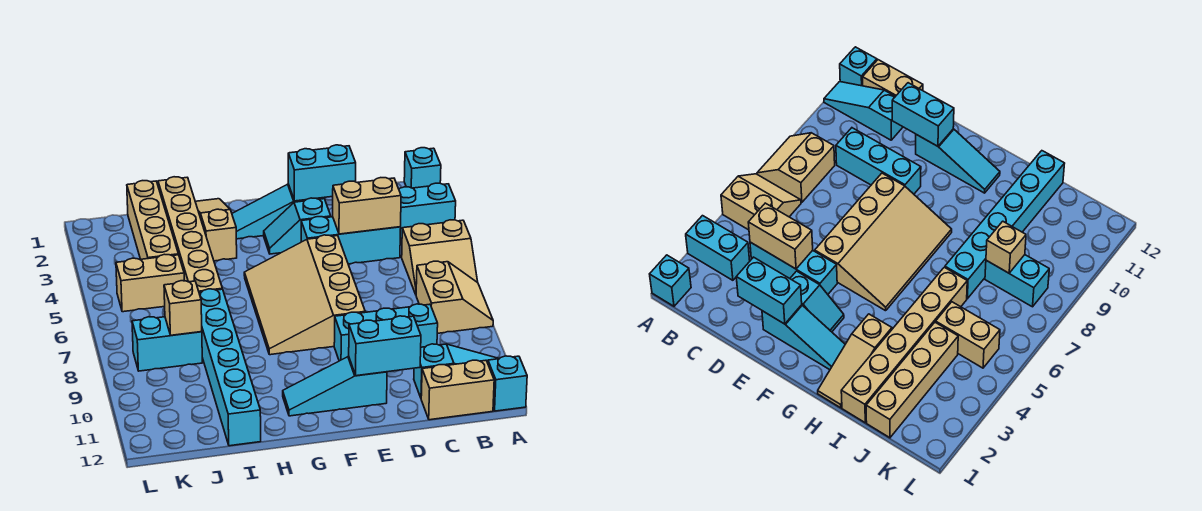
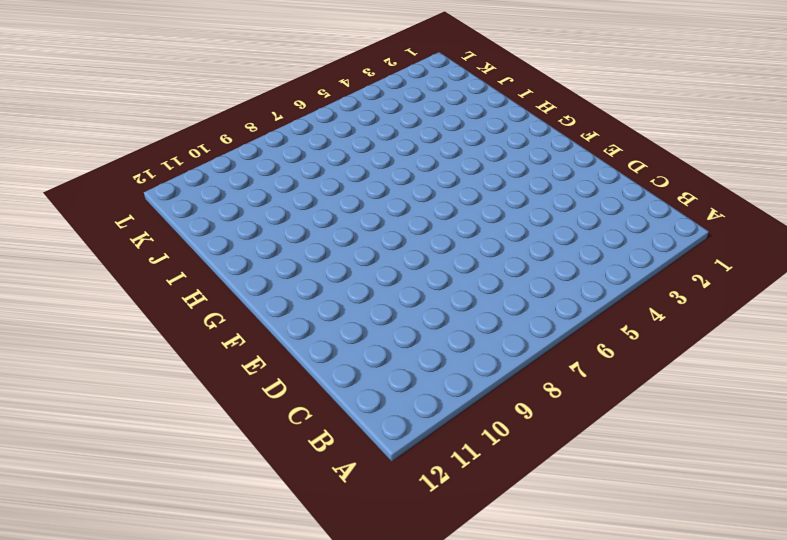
none -> cyan 1x1 brick [404,148,441,188]
none -> cyan 1x2 brick [399,183,456,238]
none -> tan 2x2 slope [402,220,478,294]

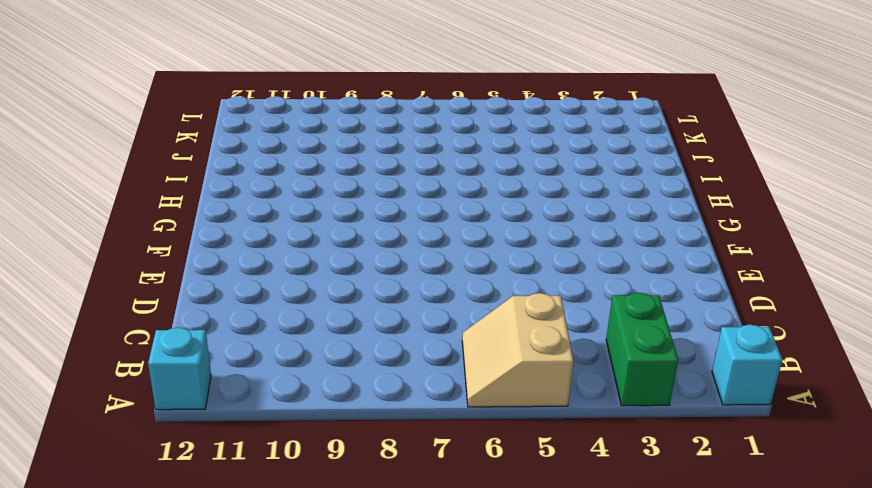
green 1x2 brick [606,293,678,406] -> cyan 1x2 brick [399,183,456,238]
none -> tan 2x2 slope [416,261,493,333]
none -> cyan 1x3 slope [414,344,499,398]
none -> tan 1x2 brick [421,360,494,420]

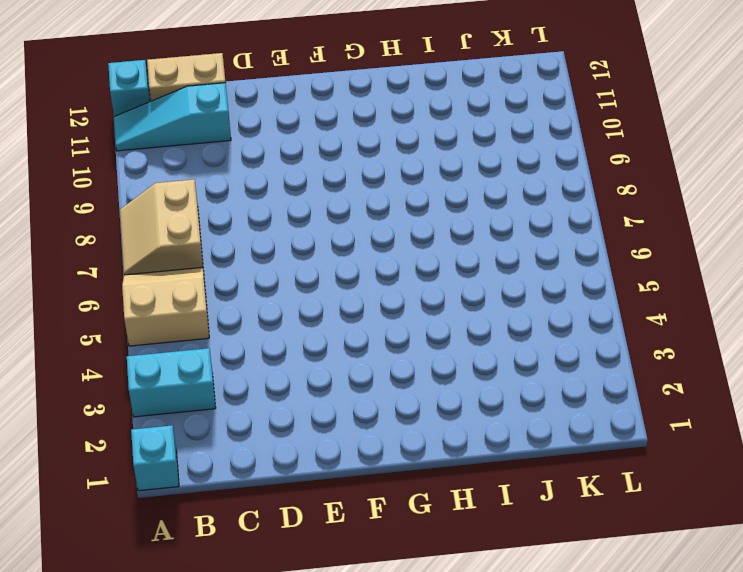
none -> cyan 1x3 brick [301,217,401,264]
none -> cyan 1x3 brick [334,304,438,361]
none -> cyan 1x3 slope [232,184,324,239]

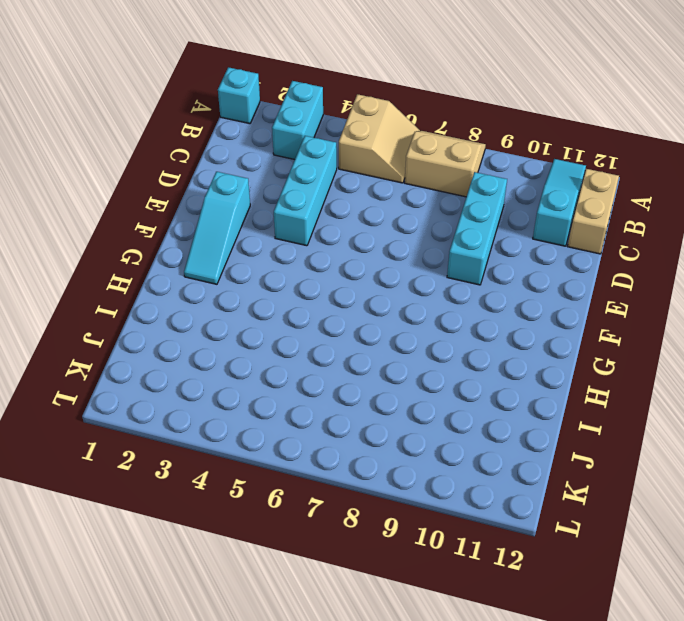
none -> cyan 1x1 brick [488,356,527,411]
none -> cyan 1x2 slope [264,198,331,254]
none -> tan 3x4 slope [244,235,365,355]

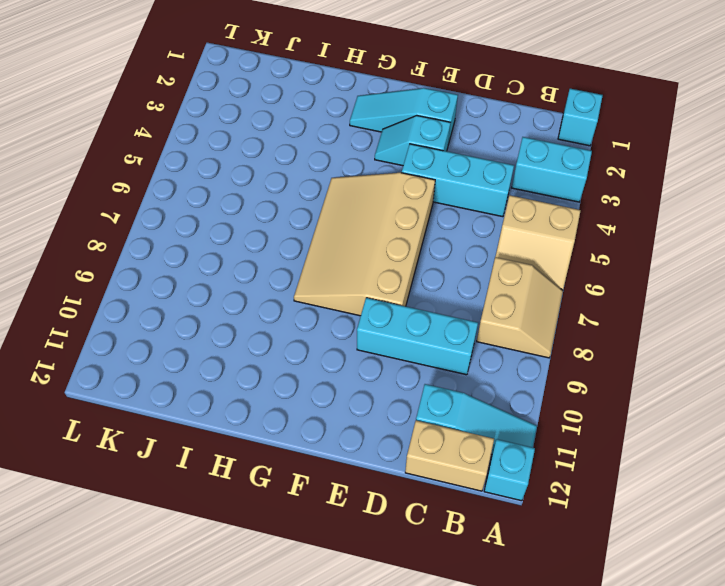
none -> cyan 1x3 slope [283,357,387,416]
none -> tan 1x3 slope [195,199,237,261]
none -> tan 1x6 brick [158,177,222,292]

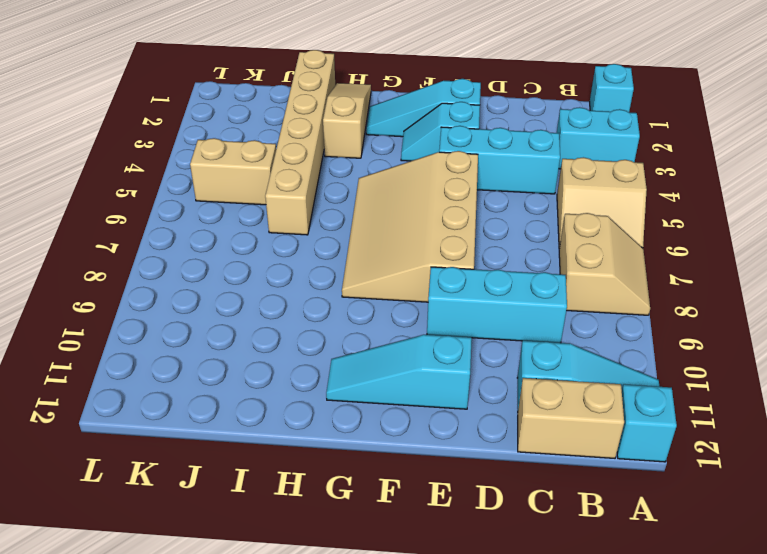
none -> cyan 1x6 brick [199,289,261,446]
none -> tan 1x4 brick [127,181,178,259]
none -> cyan 1x2 brick [132,317,202,371]

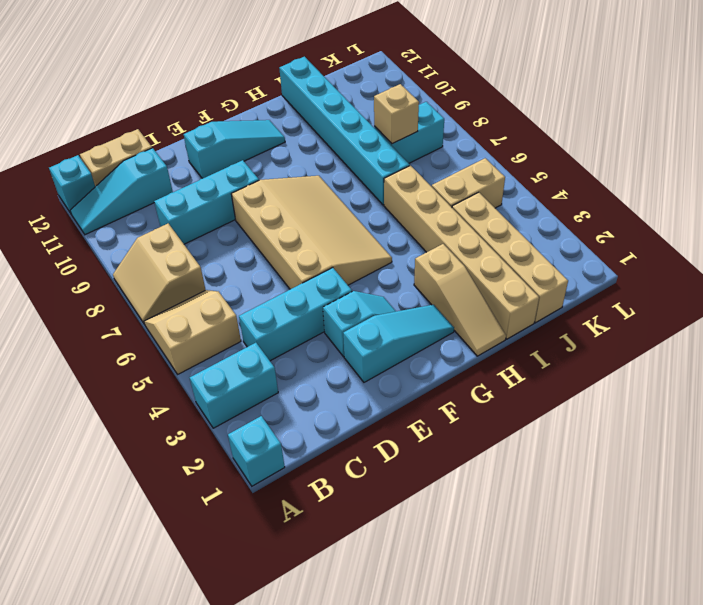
none -> tan 1x2 brick [333,178,401,234]
none -> cyan 1x2 brick [288,145,356,201]
none -> cyan 1x2 brick [349,316,421,376]

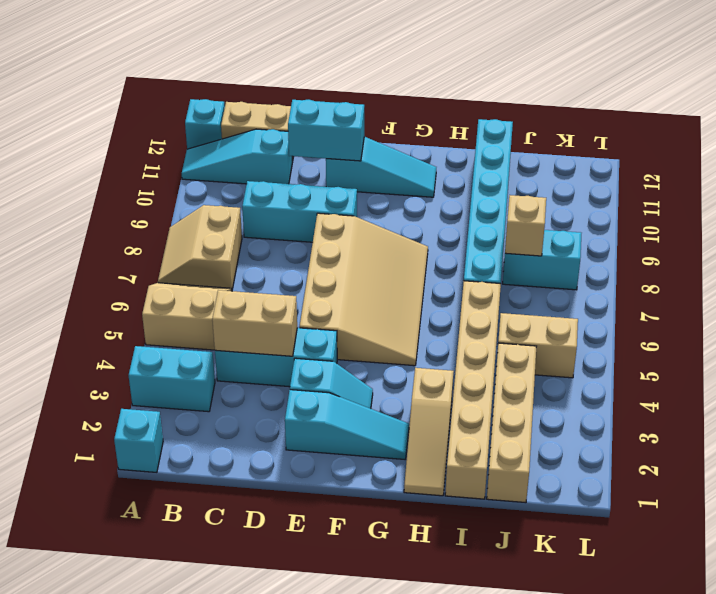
none -> cyan 1x2 brick [288,145,356,201]

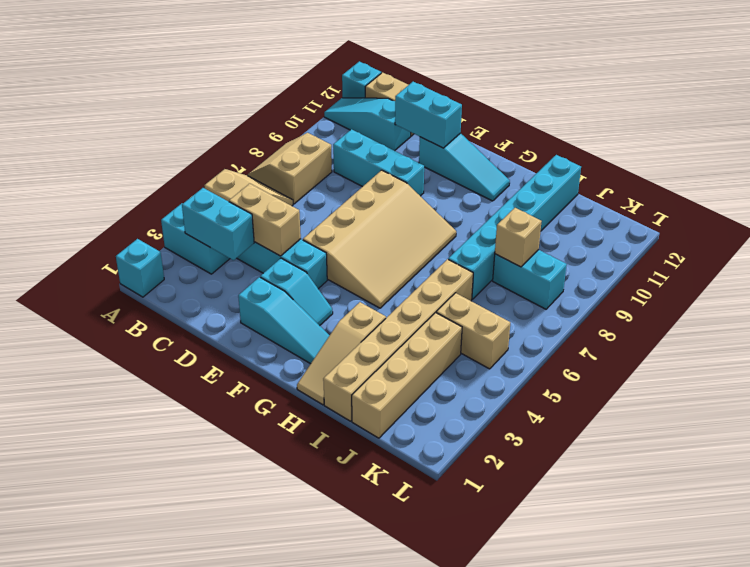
cyan 1x2 brick [182,188,254,260] -> cyan 1x2 brick moved to [288,145,356,201]

